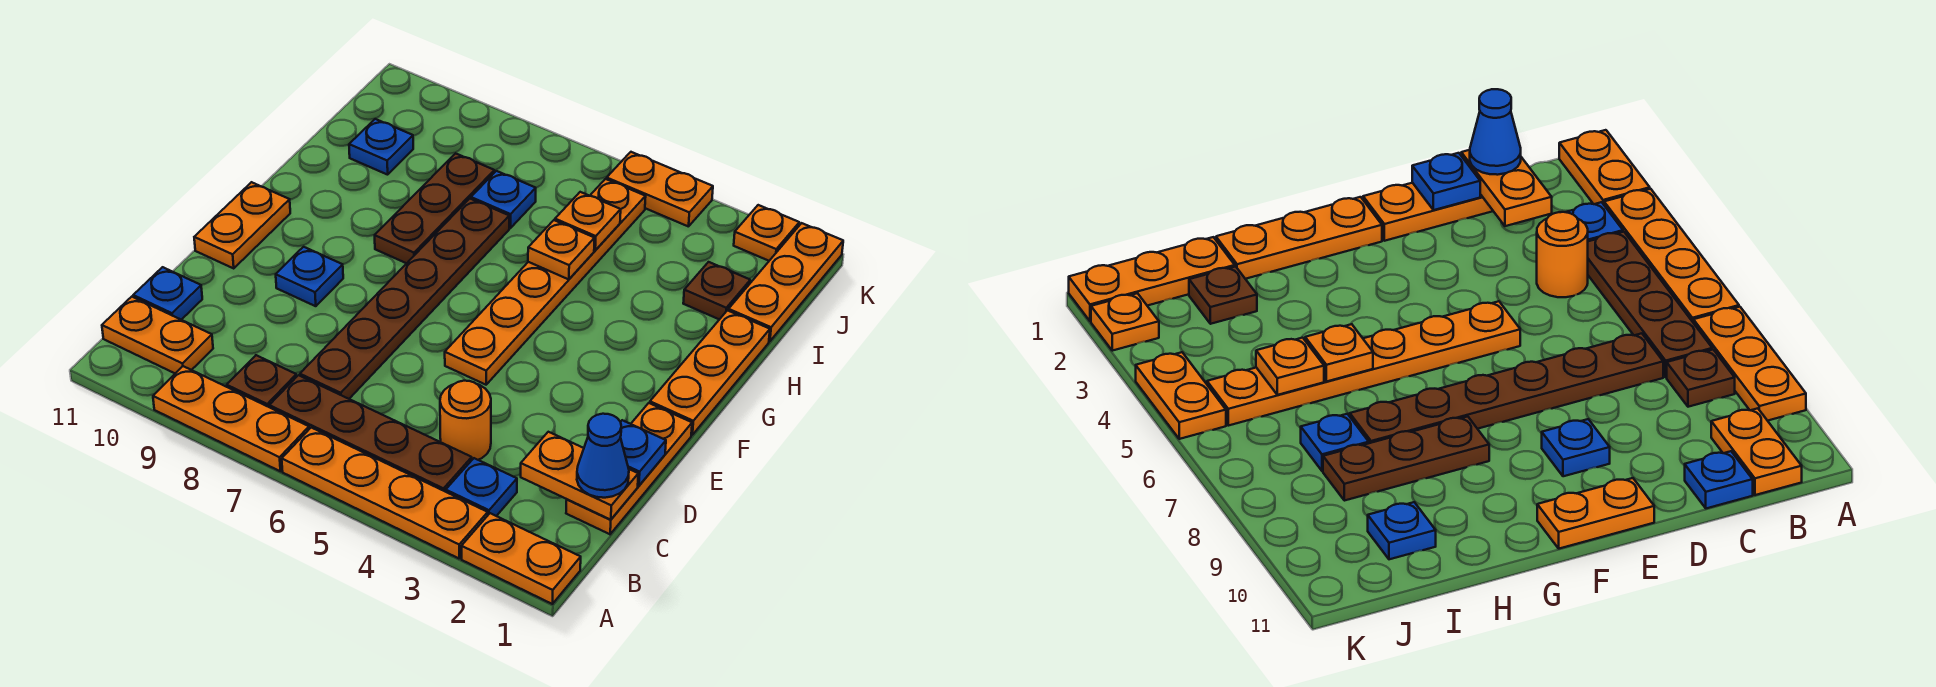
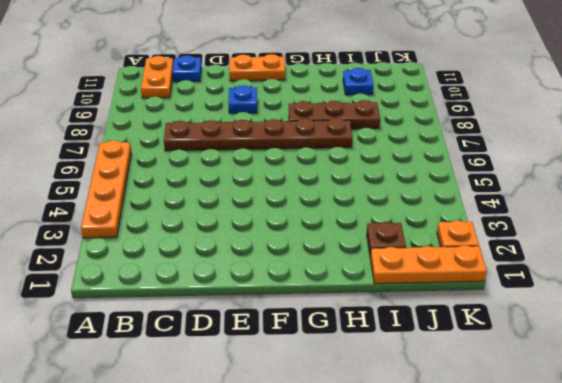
none -> orange 1x2 plate [461,513,581,604]
none -> orange 1x3 plate [153,366,309,471]
none -> blue 1x1 plate [446,458,517,516]

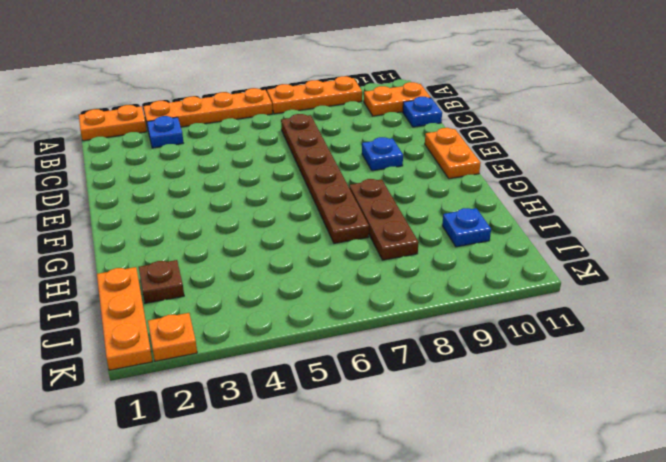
none -> brown 1x4 plate [269,375,472,492]
none -> brown 1x1 plate [227,355,296,407]
none -> orange 1x3 plate [566,403,692,534]

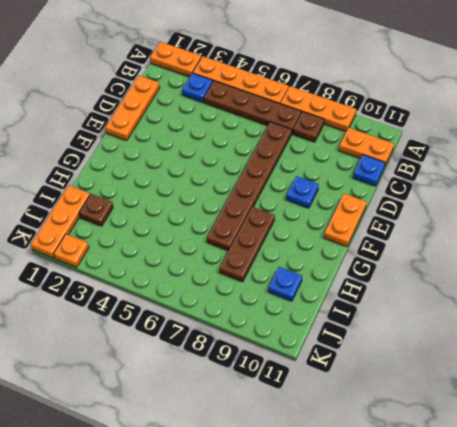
none -> orange 1x1 round brick [440,381,491,460]
none -> orange 1x6 plate [445,179,646,385]
none -> orange 1x3 plate [650,310,770,435]

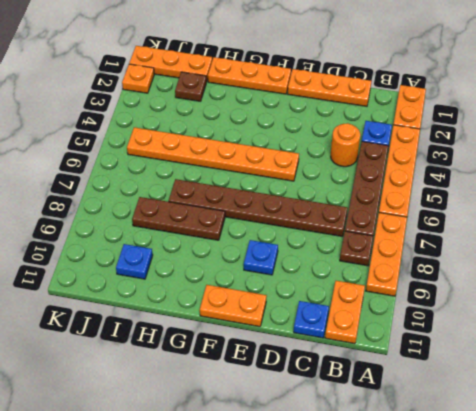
none -> blue 1x1 plate [471,171,536,228]
none -> orange 1x2 plate [607,152,713,227]
none -> orange 1x2 plate [521,432,638,520]

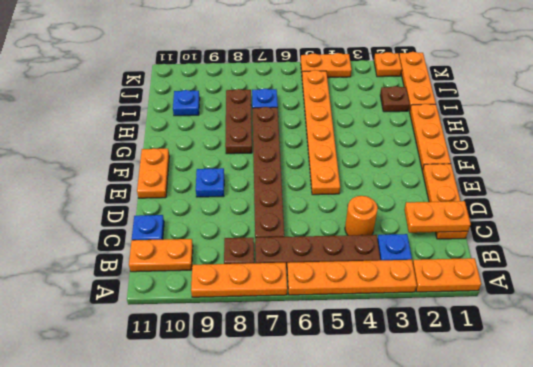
none -> blue 1x1 plate [620,420,666,486]
none -> orange 1x1 plate [528,220,595,279]
none -> orange 1x1 plate [555,192,621,250]

